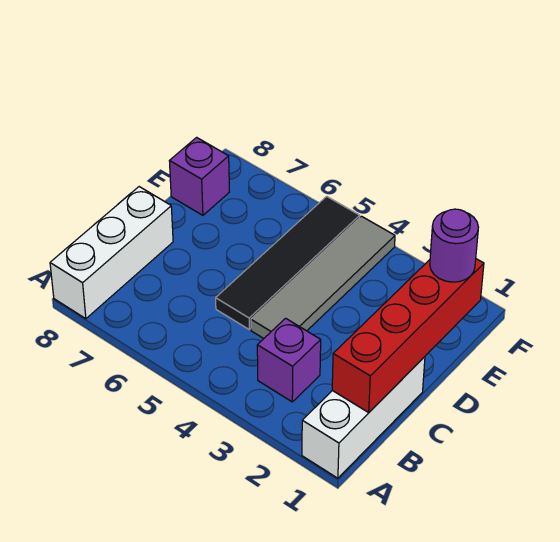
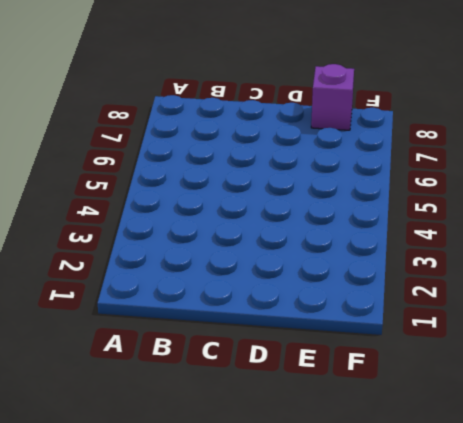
none -> white 1x3 brick [302,357,425,478]
none -> white 1x3 brick [50,187,173,319]

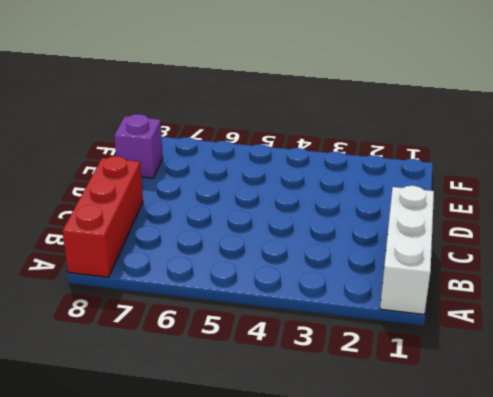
red 1x3 brick [62,156,143,277] -> white 1x3 brick [50,187,173,319]
none -> purple 1x1 brick [257,318,321,402]
none -> grey 1x4 tile [251,216,395,338]

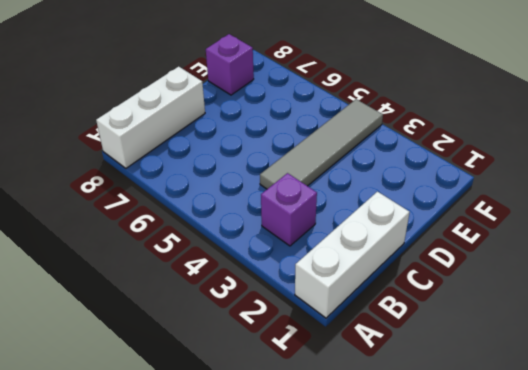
none -> black 1x4 tile [216,196,360,329]
none -> red 1x4 brick [332,259,484,412]

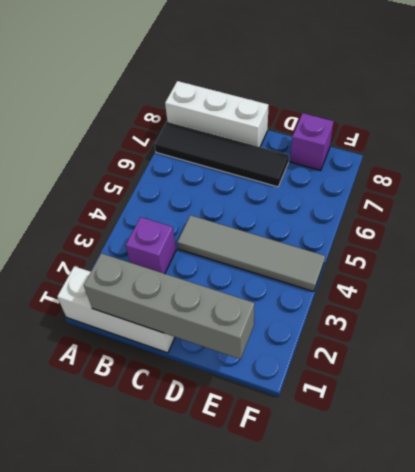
black 1x4 tile [155,122,289,187] -> black 1x4 tile moved to [216,196,360,329]
grey 1x4 brick [84,253,254,359] -> red 1x4 brick [332,259,484,412]
none -> purple 1x1 round brick [430,209,478,282]

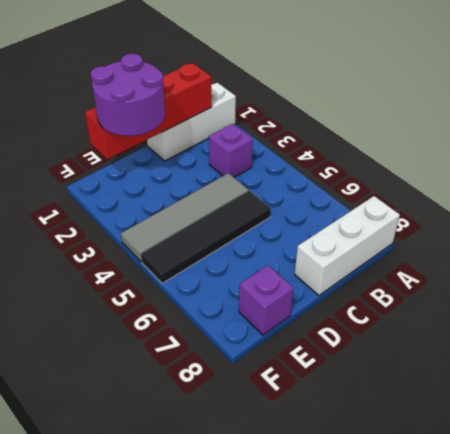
purple 2x2 round brick [90,54,165,136] -> purple 1x1 round brick [430,209,478,282]

